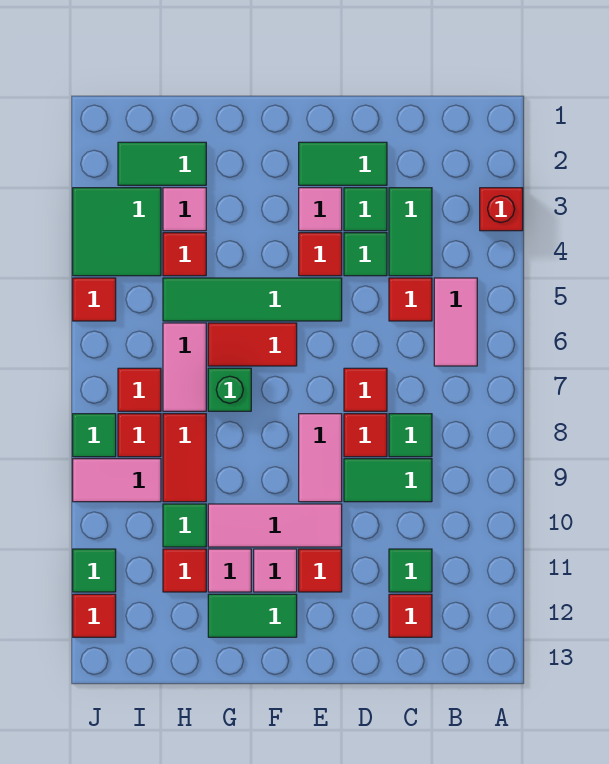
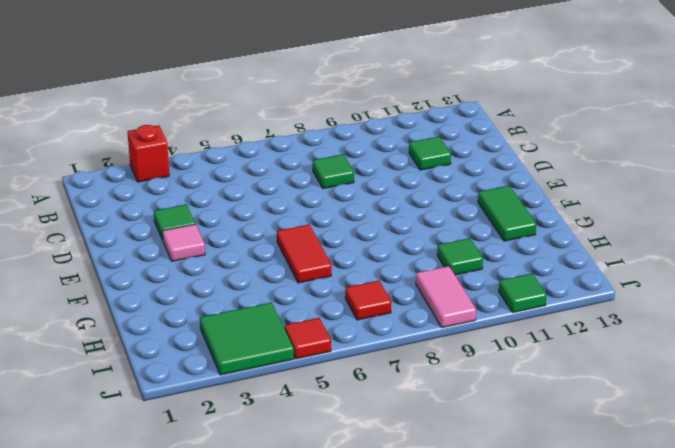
none -> pink 1x2 tile [434,278,477,366]
none -> green 1x2 tile [389,188,432,276]
none -> red 1x1 tile [389,278,432,321]
none -> green 1x2 tile [344,459,432,502]

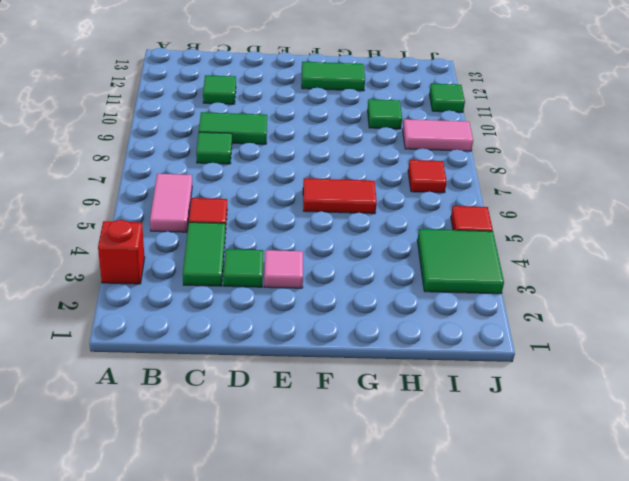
none -> red 1x1 tile [389,594,432,637]
none -> green 1x2 tile [299,142,387,185]
none -> green 1x1 tile [344,233,387,276]
none -> red 1x1 tile [344,368,387,411]

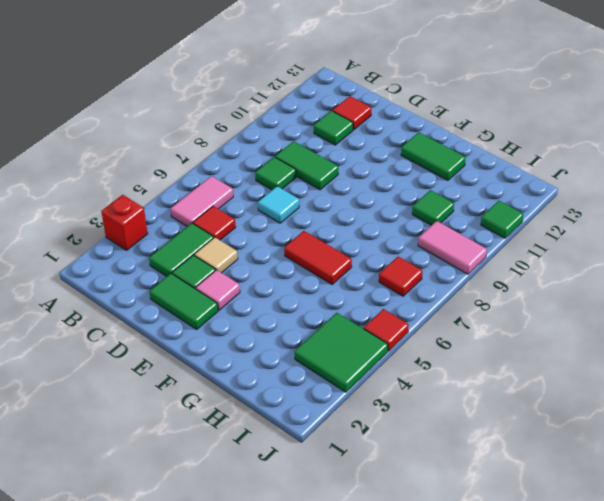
tan 1x1 tile [194,237,238,273] -> green 1x1 tile [344,233,387,276]
cyan 1x1 tile [258,186,299,223] -> red 1x1 tile [344,368,387,411]
none -> red 1x1 tile [344,414,387,457]
none -> red 1x1 tile [299,233,342,276]
none -> green 1x4 tile [163,278,342,321]
none -> pink 1x2 tile [299,414,342,502]

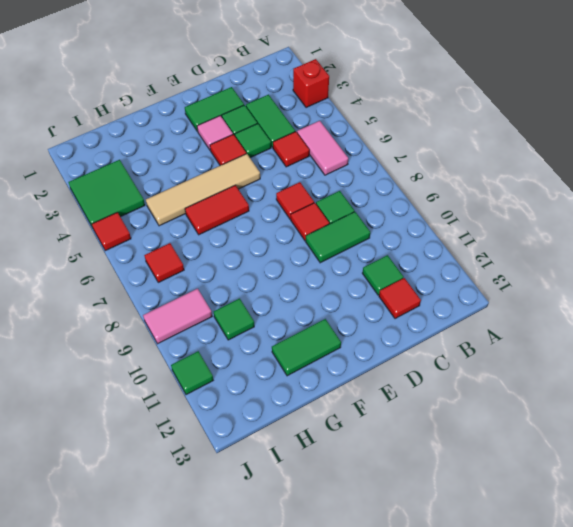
tan 1x4 tile [146,154,260,226] -> green 1x4 tile [163,278,342,321]
none -> pink 1x2 tile [299,414,342,502]
none -> pink 1x3 tile [208,504,342,547]
none -> red 1x1 tile [299,549,342,592]
none -> pink 1x1 tile [254,549,297,592]

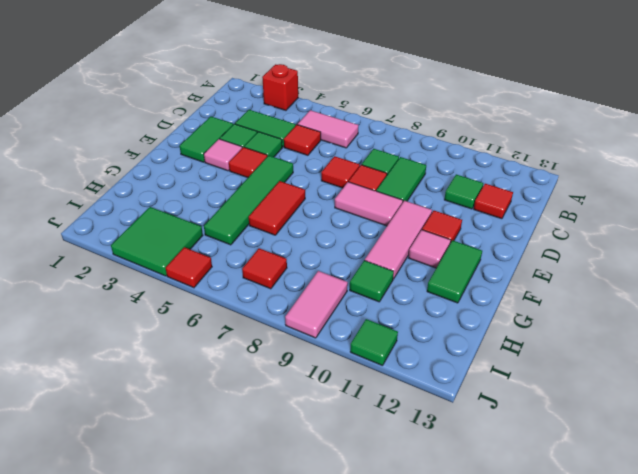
none -> green 1x1 brick [208,368,251,411]
none -> pink 1x1 tile [208,549,251,592]
none -> green 1x2 tile [118,142,206,185]
none -> pink 1x1 tile [163,188,206,231]

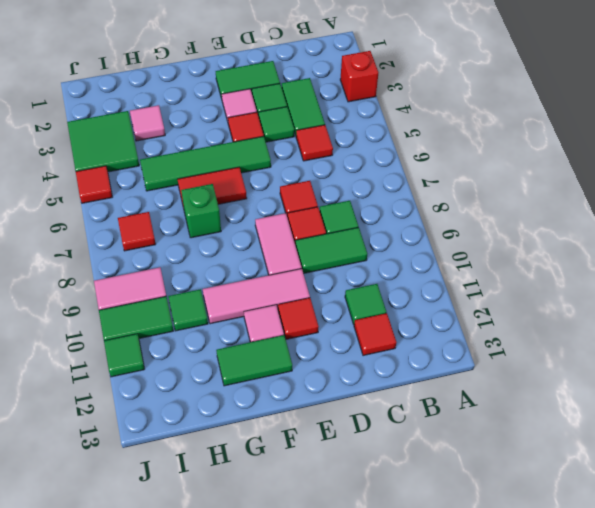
green 1x2 tile [99,296,174,341] -> green 1x2 tile moved to [118,142,206,185]
none -> pink 1x2 tile [434,278,477,366]
none -> pink 1x1 tile [208,549,251,592]
none -> red 1x1 tile [163,233,206,276]
none -> pink 1x2 tile [163,323,206,411]

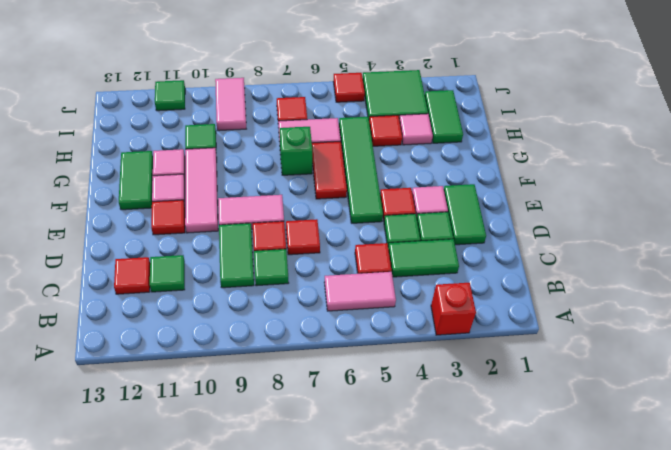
none -> red 1x2 tile [163,414,206,502]
none -> red 1x1 tile [163,549,206,592]
none -> red 1x1 tile [118,414,161,457]
none -> green 1x1 tile [73,414,116,457]

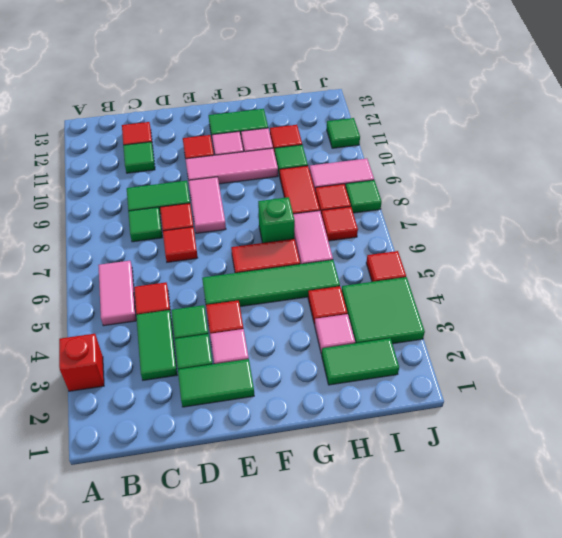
none -> red 1x1 tile [73,594,116,637]

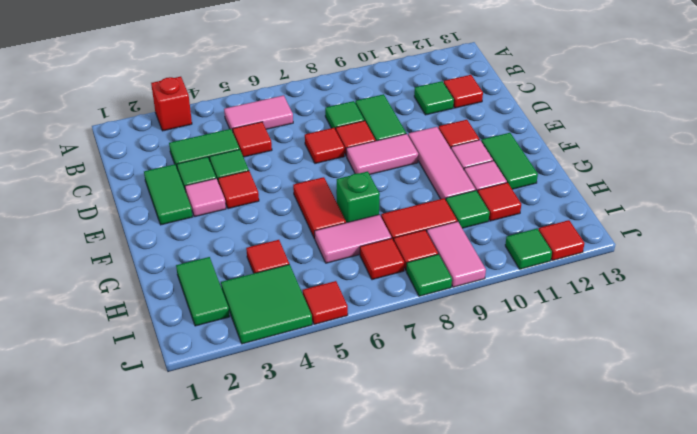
none -> green 1x4 tile [163,278,342,321]
none -> pink 1x1 tile [163,188,206,231]

